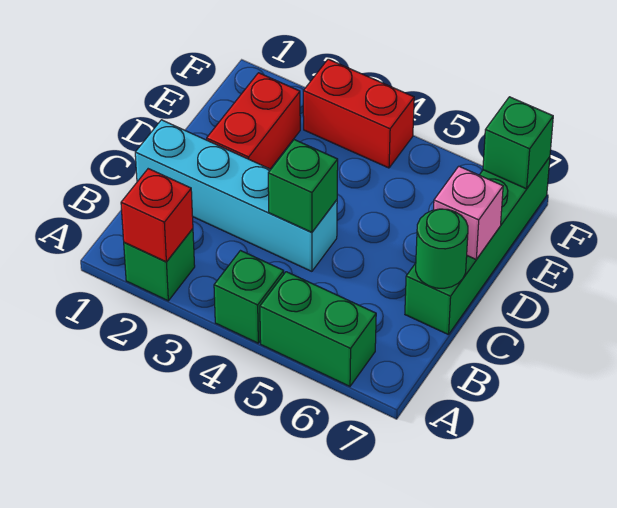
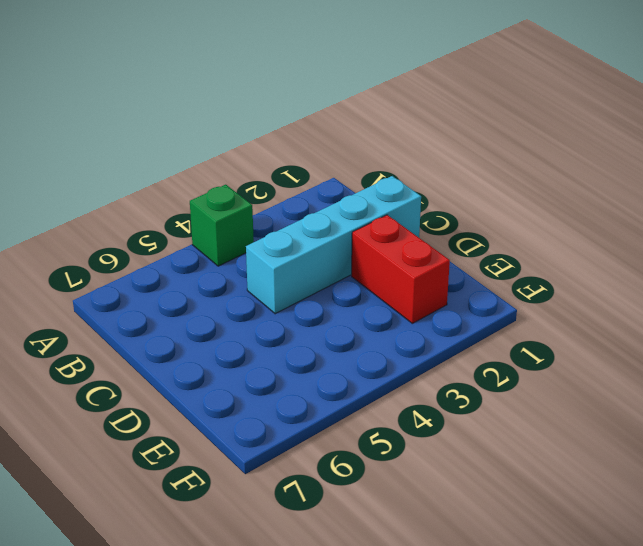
none -> green 1x1 brick [124,229,195,301]
none -> green 1x2 brick [260,272,376,386]
none -> green 1x4 brick [405,157,550,335]

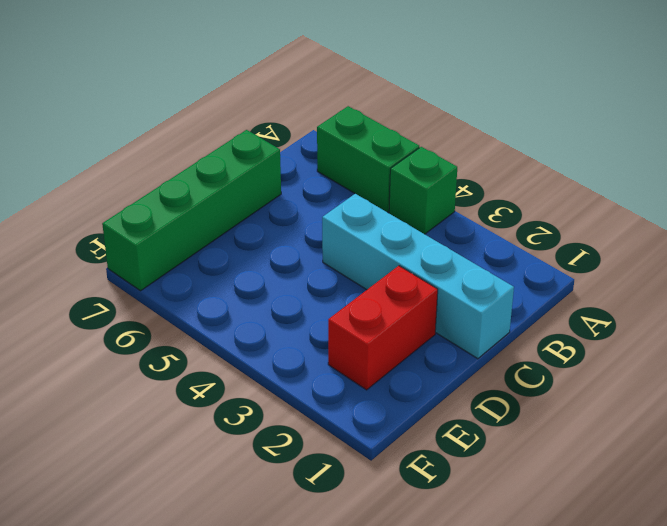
none -> green 1x1 brick [124,229,195,301]
none -> red 1x2 brick [303,59,414,168]
none -> red 1x1 brick [121,169,193,262]

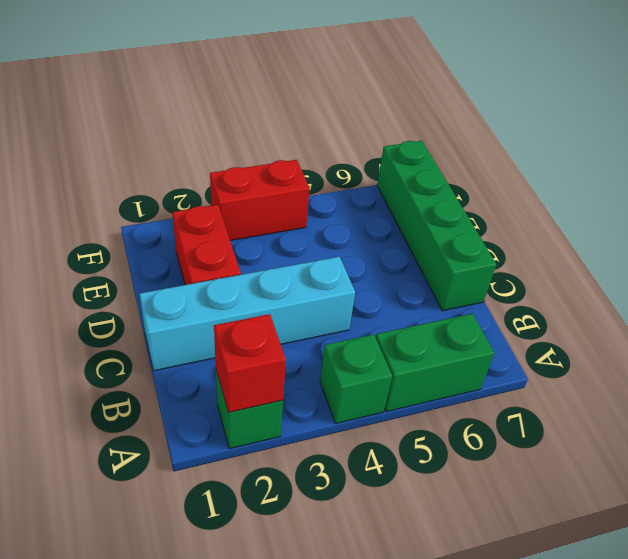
none -> green 1x1 brick [268,140,338,232]
none -> green 1x1 round brick [416,209,468,288]
none -> pink 1x1 brick [434,166,503,259]

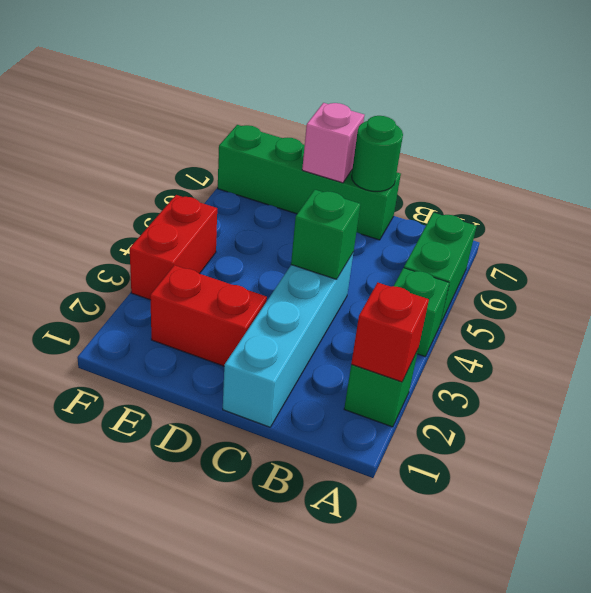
none -> green 1x1 brick [483,97,553,189]

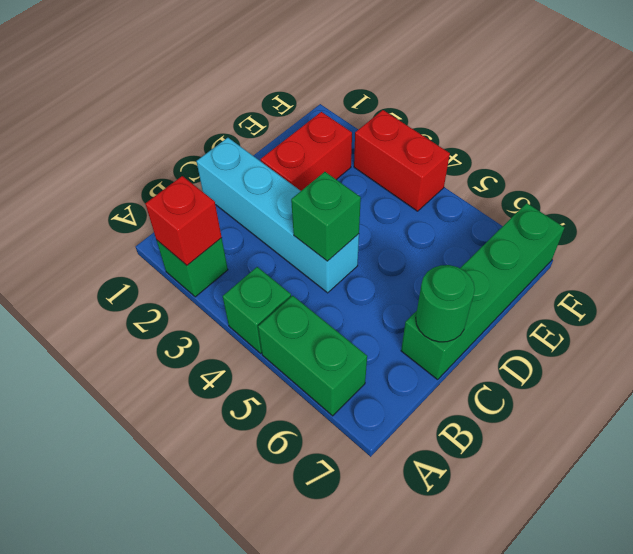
none -> pink 1x1 brick [434,166,503,259]
none -> green 1x1 brick [483,97,553,189]

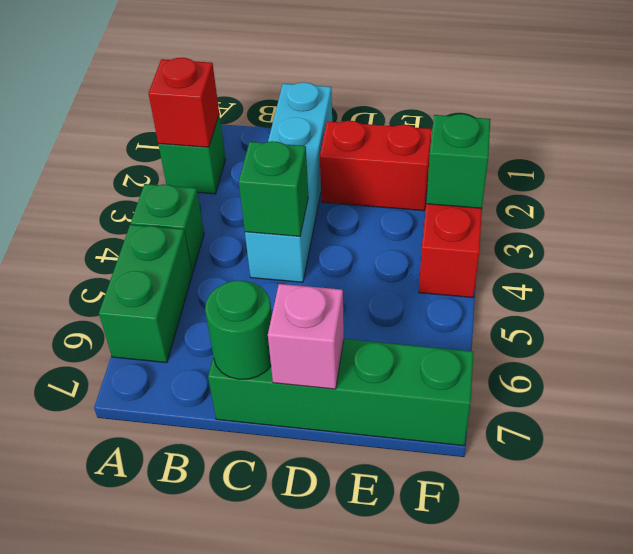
green 1x1 brick [426,114,490,208] -> green 1x1 brick moved to [483,97,553,189]

